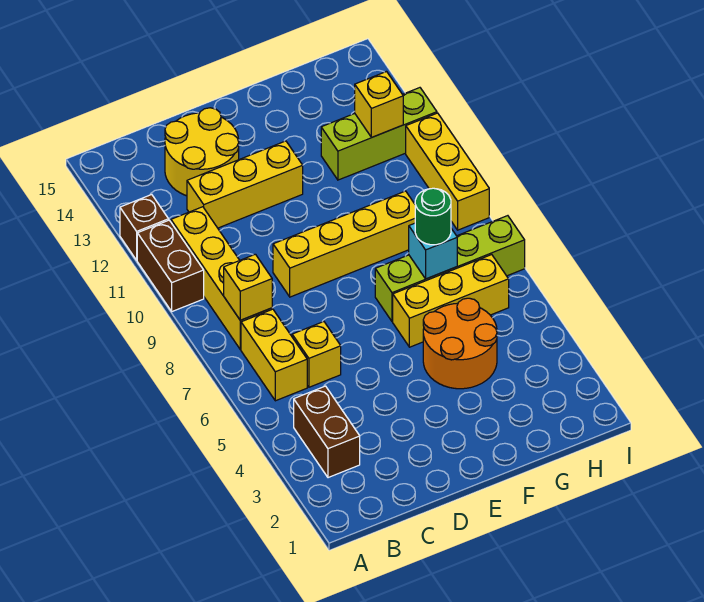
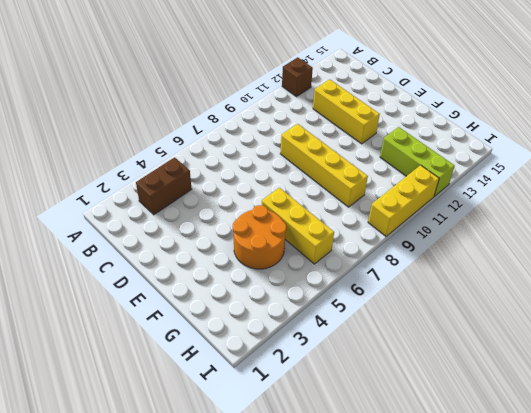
none -> brown 1x2 brick [137,220,204,311]
none -> yellow 1x2 brick [241,309,307,401]
none -> yellow 1x4 brick [171,207,272,349]

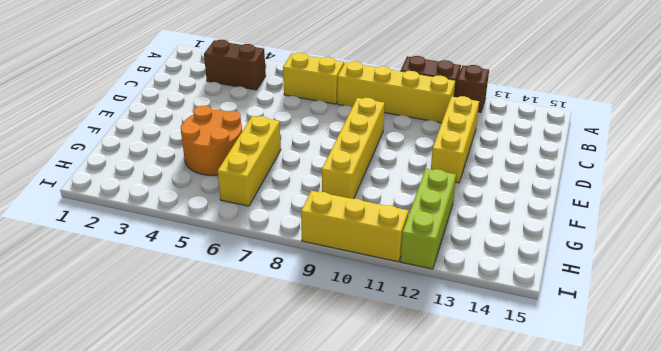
none -> yellow 1x1 brick [292,322,341,387]
none -> yellow 2x2 round brick [165,108,239,196]
none -> lime 1x4 brick [375,216,525,322]

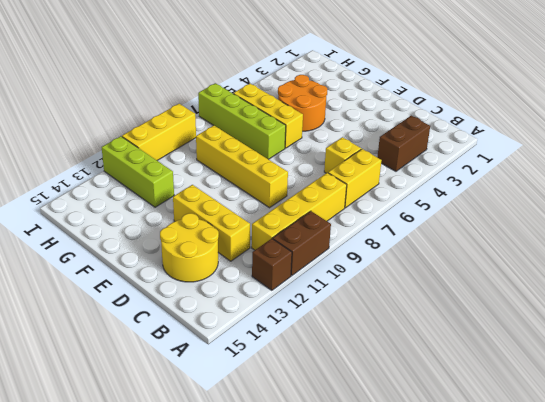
none -> yellow 1x1 brick [224,254,272,320]
none -> cyan 1x1 brick [409,223,457,279]
none -> yellow 1x1 brick [355,72,403,138]

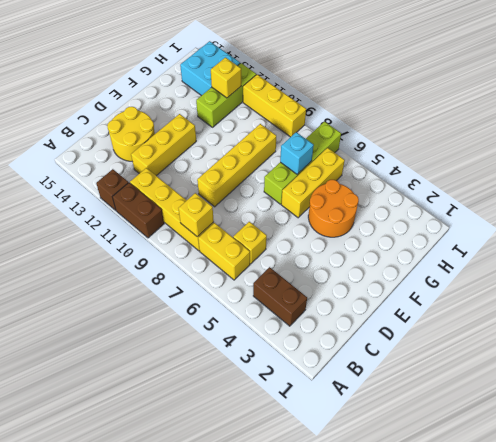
cyan 2x2 brick [180,41,240,96] -> none
none -> green 1x1 round brick [415,188,451,245]

